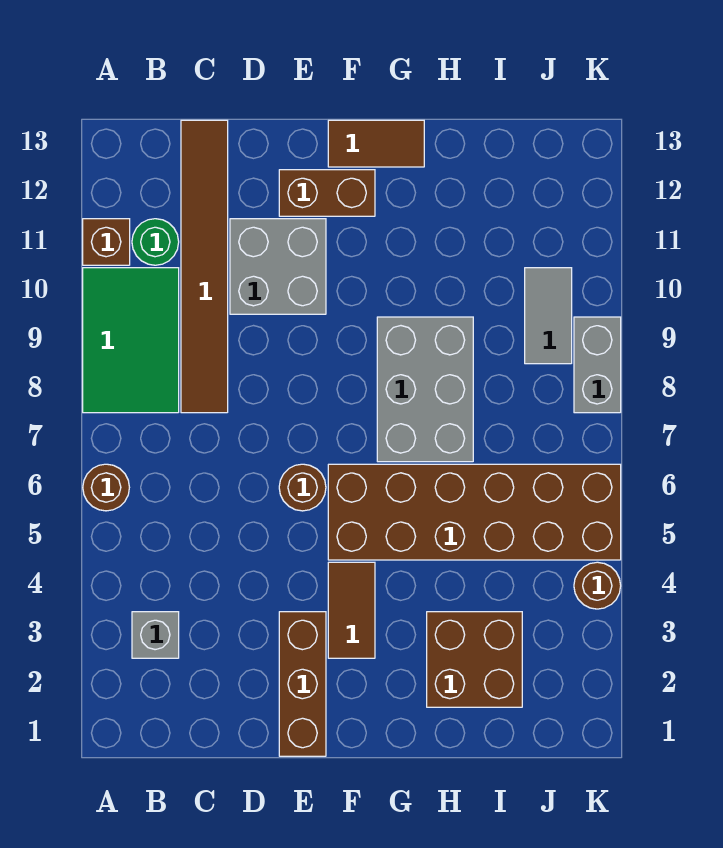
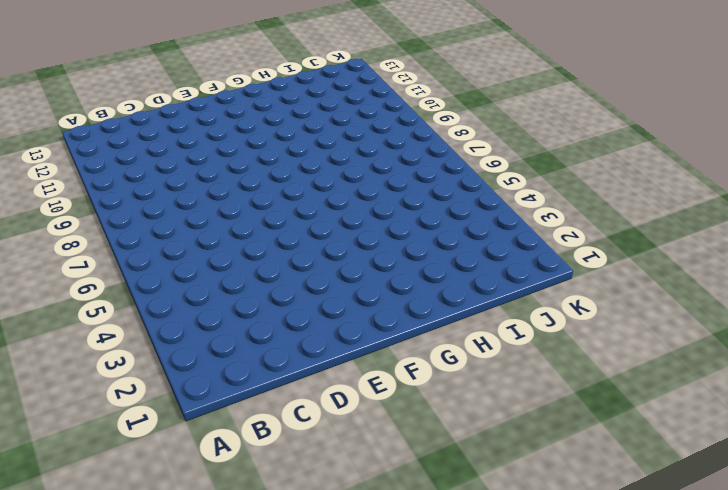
none -> brown 1x1 round brick [83,464,129,511]
none -> green 2x3 tile [83,268,179,413]
none -> brown 1x1 brick [83,219,130,265]

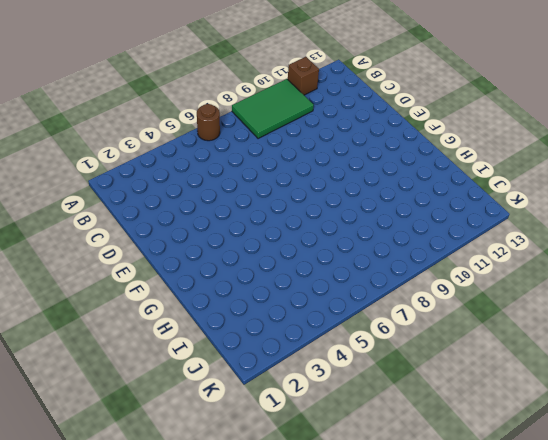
none -> grey 1x1 brick [132,612,179,658]
none -> green 1x1 round brick [132,219,179,265]
none -> brown 1x6 tile [181,120,228,413]

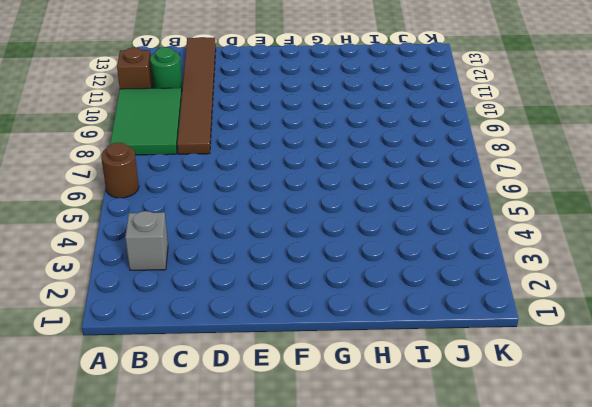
none -> grey 2x2 brick [230,219,326,314]
none -> brown 1x3 brick [279,612,326,756]
none -> brown 1x1 round brick [279,464,326,511]

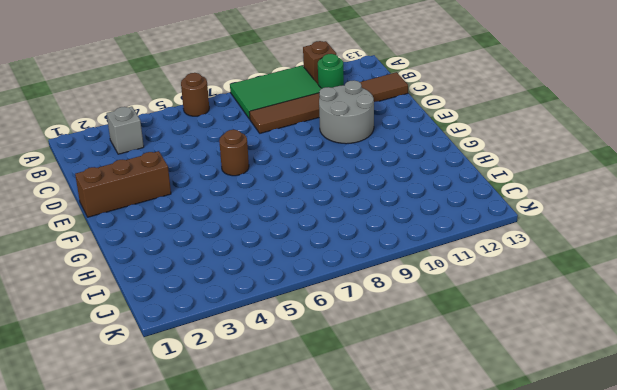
grey 2x2 round brick [319,80,374,144] -> grey 2x2 brick [230,219,326,314]
none -> brown 1x2 brick [279,170,375,216]
none -> brown 1x2 tile [328,562,375,658]
none -> brown 2x6 brick [328,464,621,560]

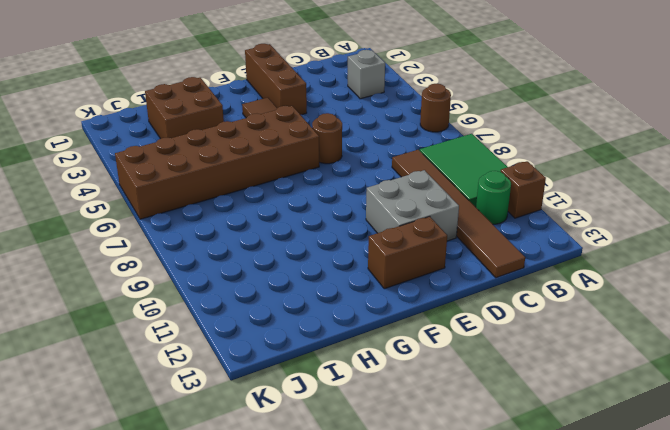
none -> brown 1x2 tile [328,120,424,167]
none -> grey 2x3 brick [377,317,473,462]
none -> grey 1x2 tile [525,268,572,364]

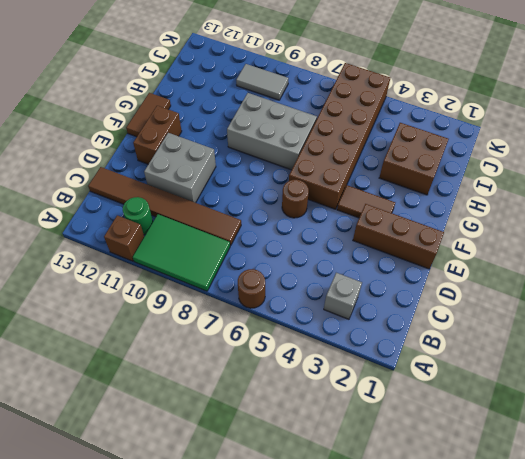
none -> brown 1x1 round brick [574,562,621,609]
none -> grey 1x2 brick [574,317,621,413]

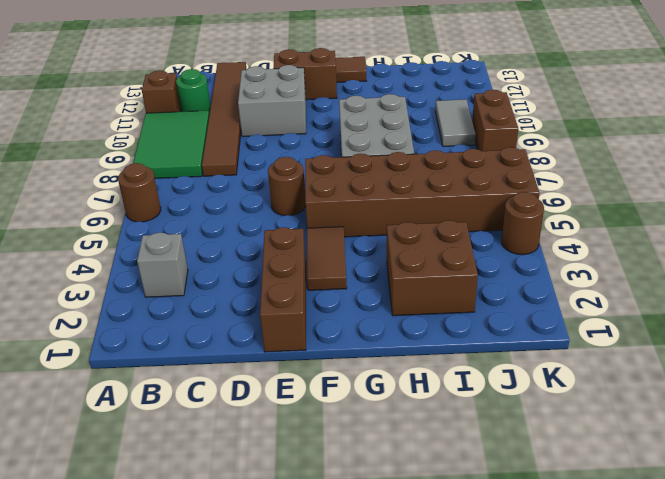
brown 1x2 brick [472,90,518,151] -> grey 1x2 brick [574,317,621,413]

